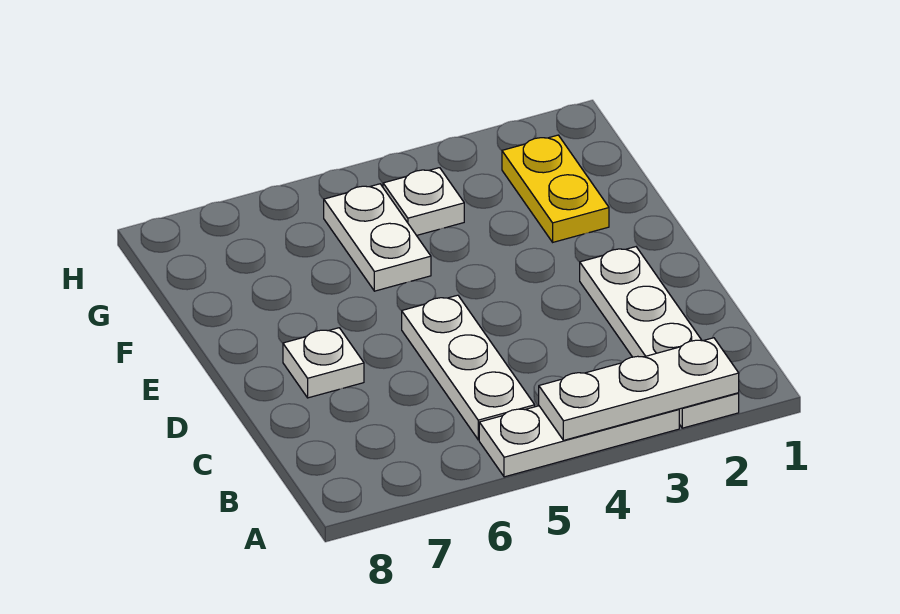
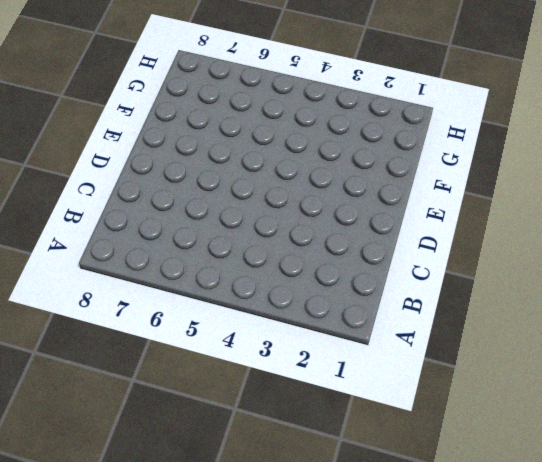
none -> white 1x4 plate [580,247,739,428]
none -> white 1x3 plate [479,406,679,477]

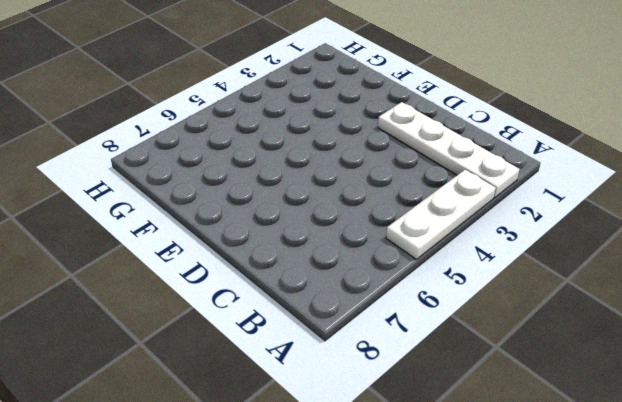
none -> white 1x3 plate [402,295,535,440]
none -> white 1x1 plate [283,328,364,398]

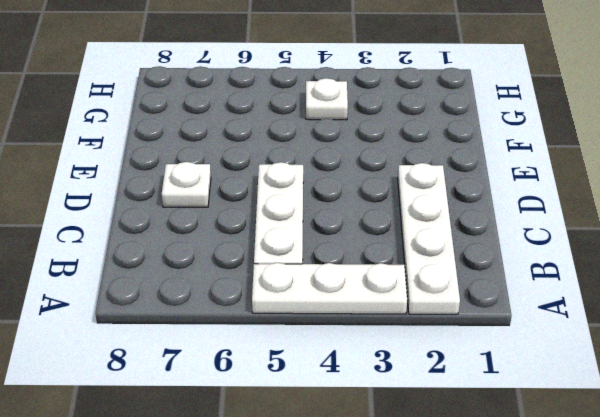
none -> yellow 1x2 plate [502,135,609,242]
none -> white 1x2 plate [324,184,431,291]

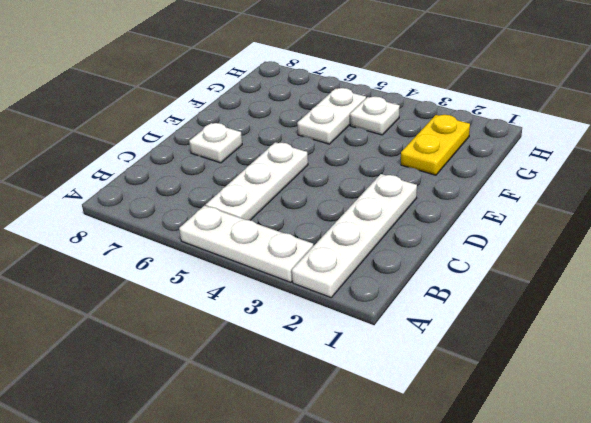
none -> white 1x3 plate [539,338,739,440]

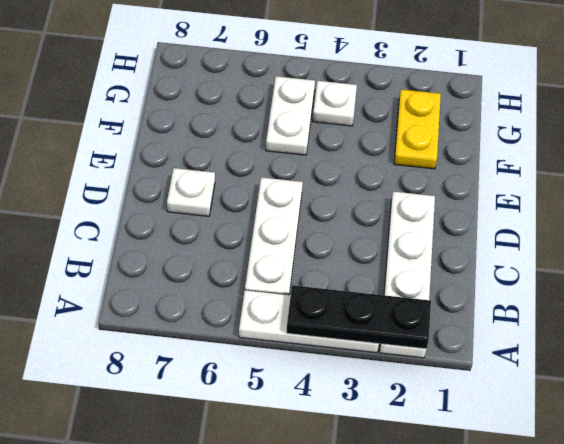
black 1x3 plate [286,285,431,349] -> white 1x3 plate [539,338,739,440]

